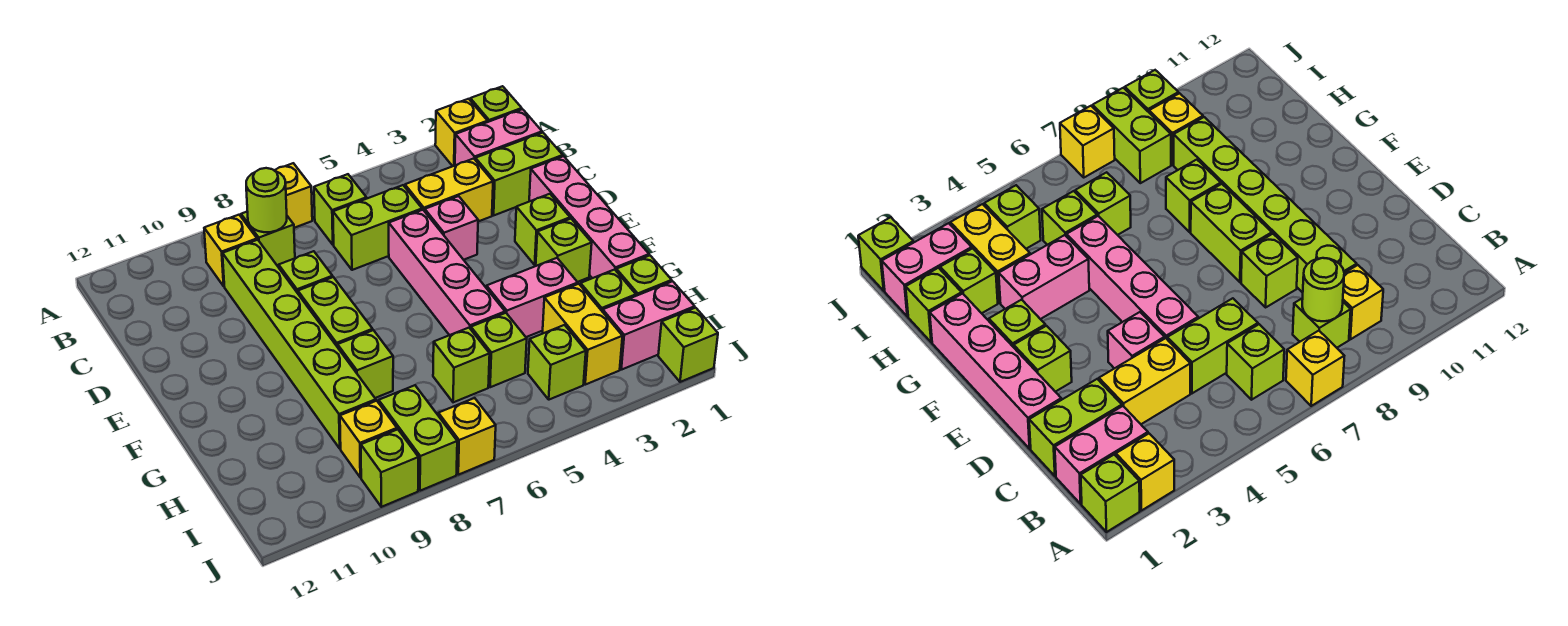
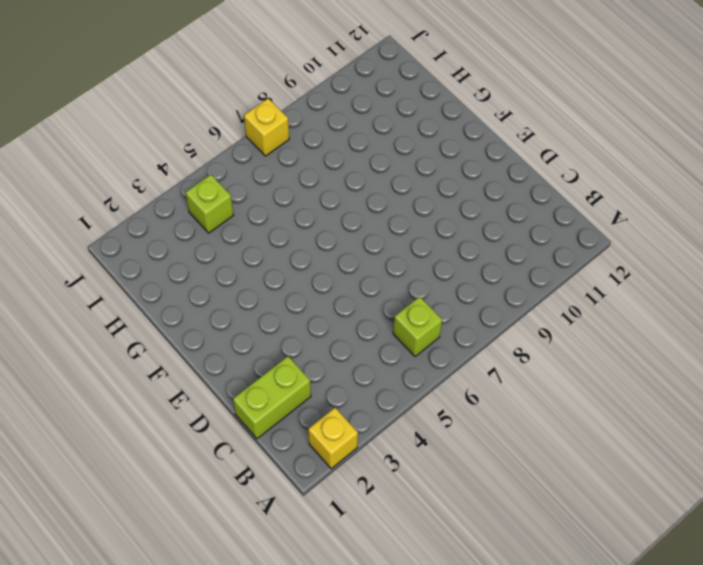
none -> lime 1x1 brick [470,86,522,122]
none -> yellow 1x1 brick [274,163,312,228]
none -> pink 1x2 brick [455,109,542,165]
none -> lime 1x1 brick [241,212,295,266]

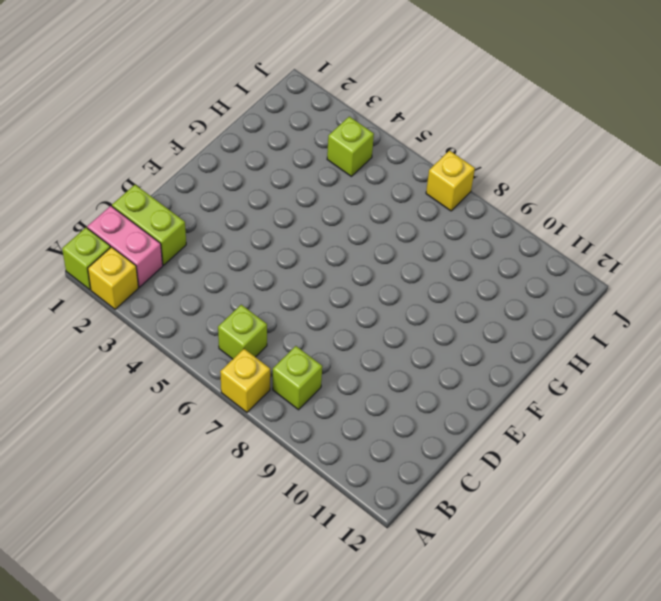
none -> yellow 1x1 brick [204,215,257,286]
none -> yellow 1x2 brick [405,159,493,222]
none -> lime 1x2 brick [333,185,422,270]
none -> lime 1x6 brick [223,240,376,449]

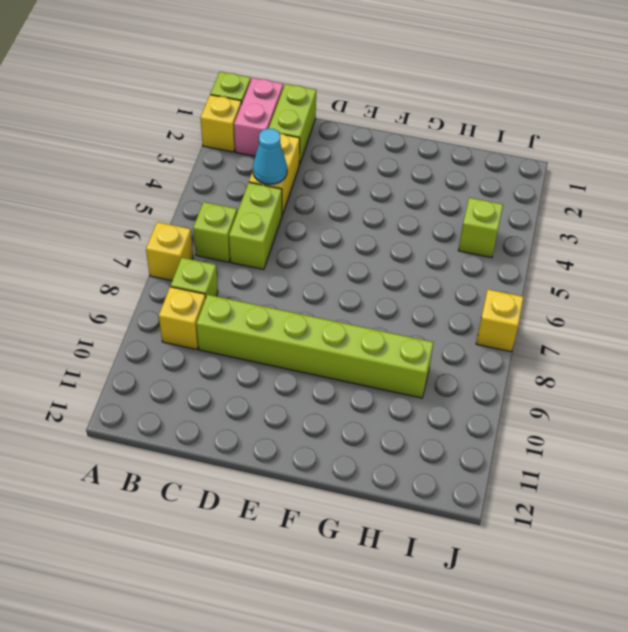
cyan 1x1 cone [253,129,287,184] -> none
none -> pink 1x4 brick [529,156,649,278]
none -> pink 1x1 brick [425,196,478,260]
none -> pink 1x4 brick [389,210,505,335]
none -> lime 1x1 brick [279,251,333,293]

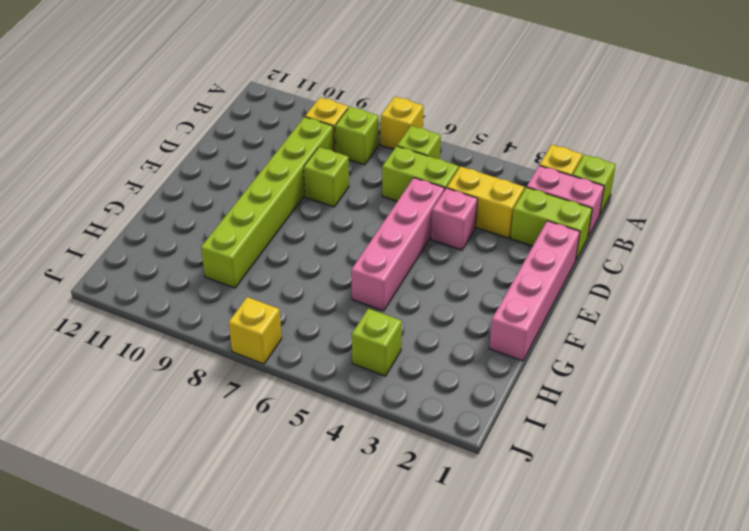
none -> lime 1x1 brick [515,194,570,265]
none -> lime 1x2 brick [298,277,373,347]
none -> lime 1x1 brick [536,219,592,282]
none -> pink 1x2 brick [486,258,578,337]

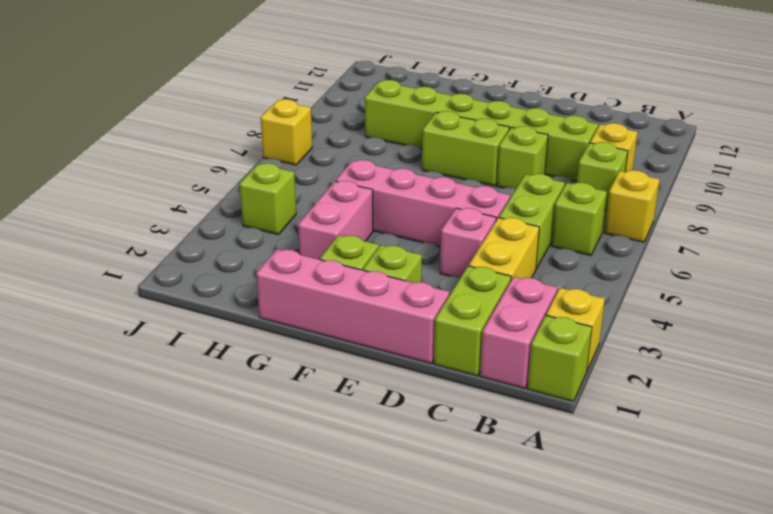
none -> lime 1x1 brick [338,330,393,398]
none -> lime 1x1 brick [616,256,672,296]
none -> lime 1x1 brick [580,270,636,312]
none -> yellow 1x2 brick [543,284,622,385]

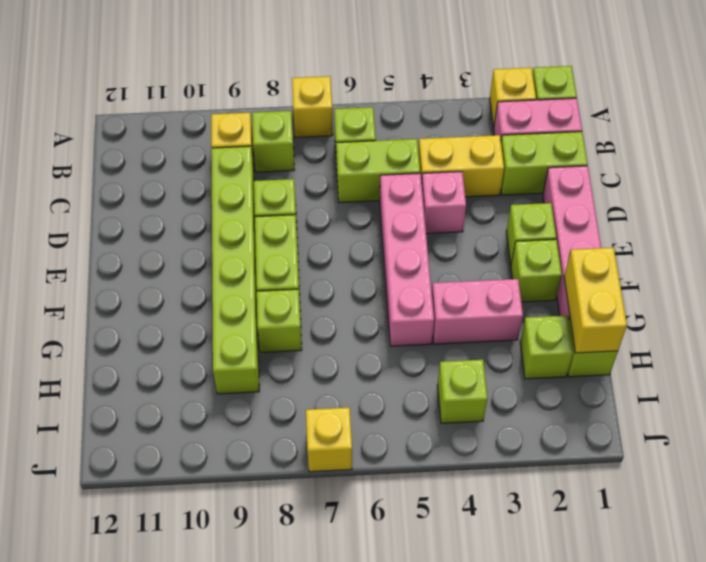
yellow 1x2 brick [564,248,627,353] -> yellow 1x2 brick moved to [543,284,622,385]
none -> lime 1x1 brick [471,313,527,387]
none -> lime 1x1 brick [433,328,490,402]
none -> pink 1x2 brick [603,281,695,370]
none -> lime 1x2 brick [379,385,457,491]

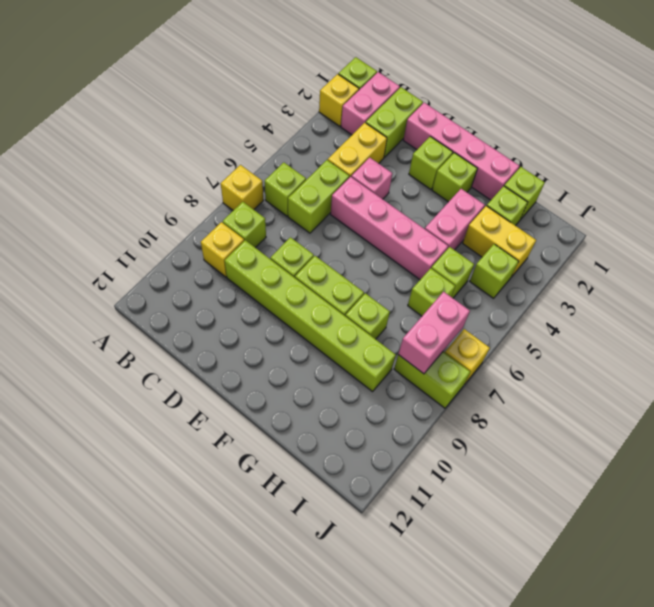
pink 1x2 brick [398,292,470,374] -> pink 1x2 brick moved to [603,281,695,370]
none -> yellow 1x1 brick [340,401,397,477]
none -> lime 1x1 brick [658,308,718,382]
none -> lime 1x1 brick [361,429,418,507]
none -> lime 1x1 round brick [246,168,287,232]

